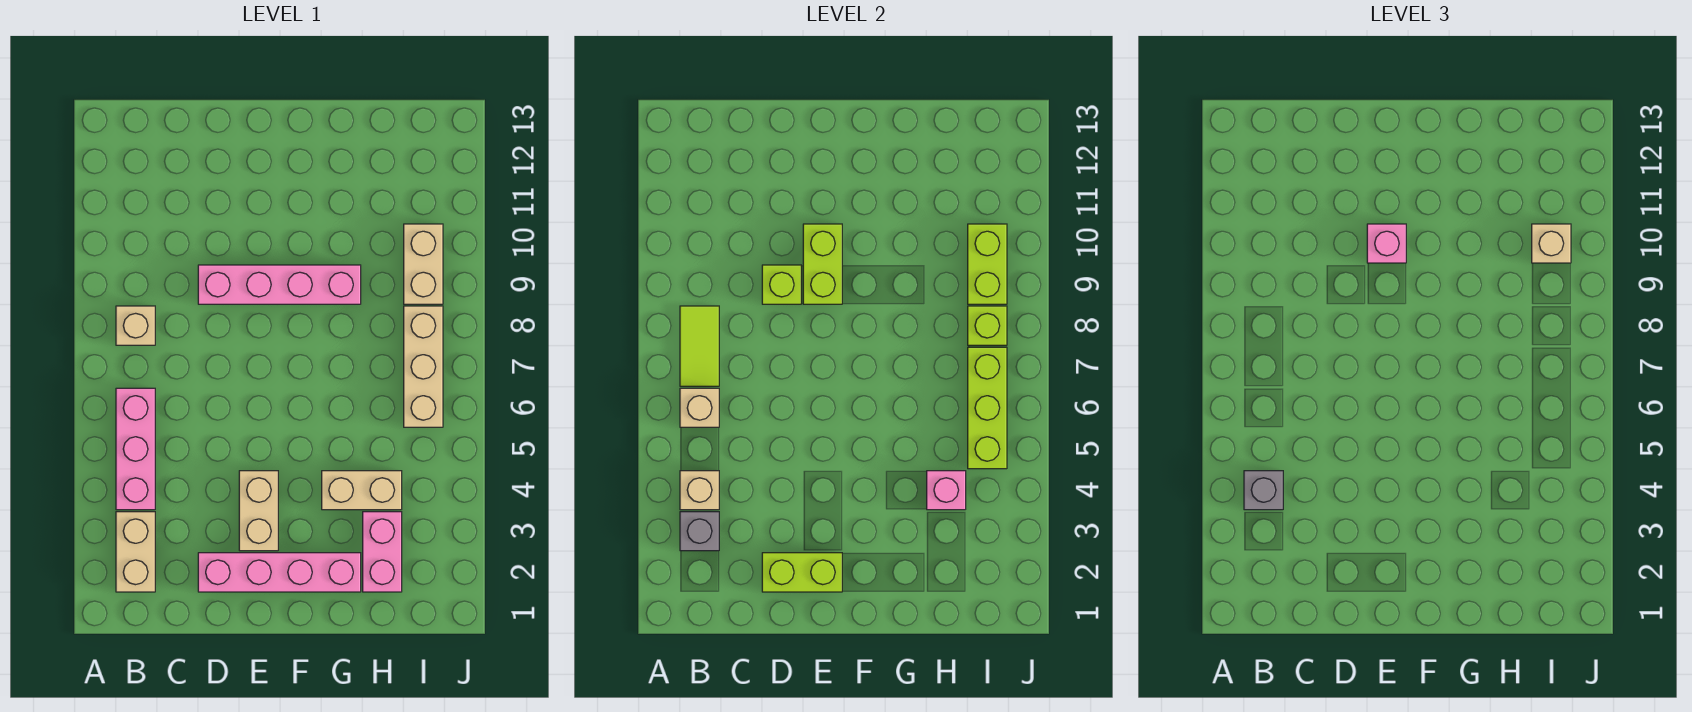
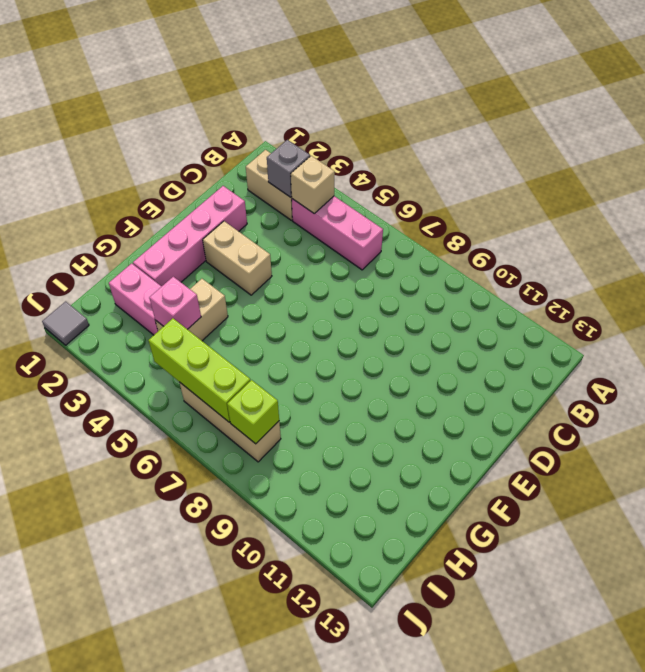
grey 1x1 tile [42,301,89,345] -> none
none -> tan 1x1 brick [116,306,155,345]
none -> pink 1x4 brick [198,265,361,304]
none -> tan 1x2 brick [404,224,443,304]

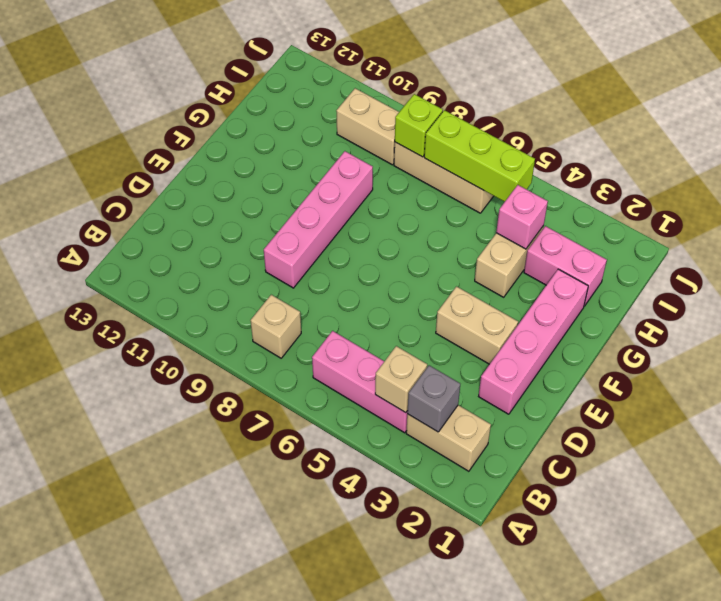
none -> tan 1x1 brick [680,388,719,427]
none -> lime 1x2 tile [680,306,719,386]
none -> lime 1x2 brick [762,553,842,592]

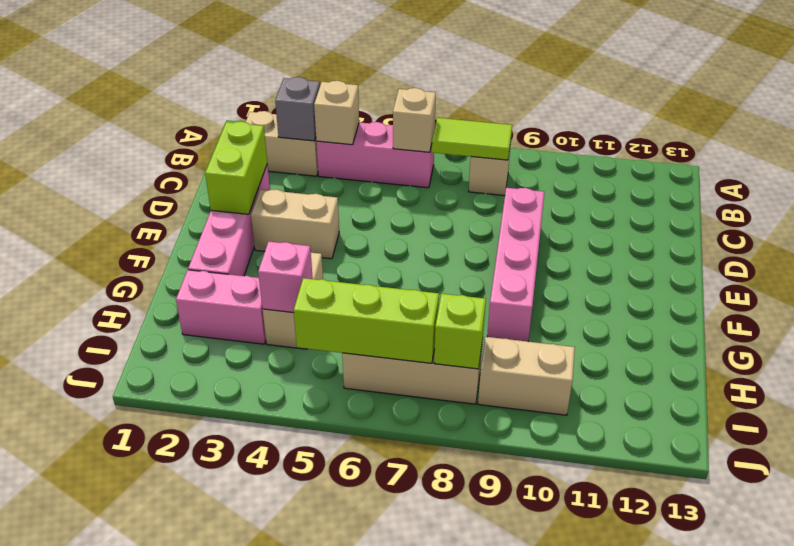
none -> lime 1x1 brick [762,265,801,304]
none -> lime 1x2 brick [803,224,842,304]
none -> lime 1x2 brick [968,224,1007,304]

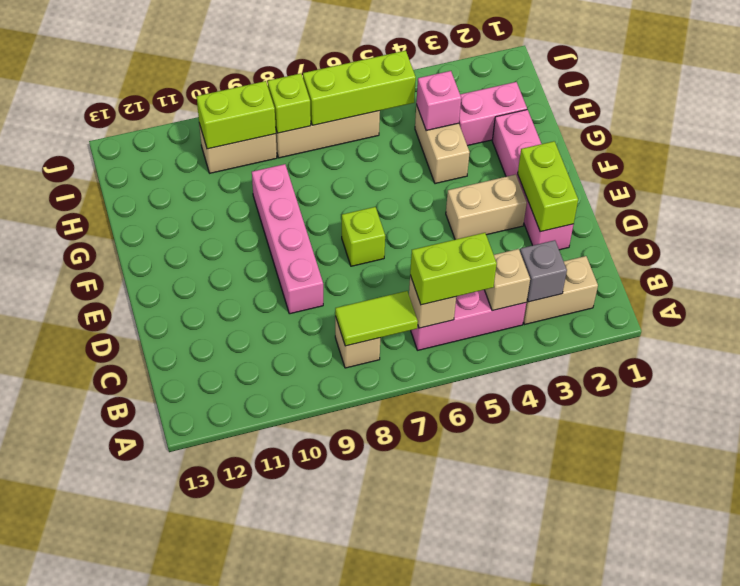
lime 1x2 brick [410,233,497,305] -> lime 1x2 brick moved to [803,224,842,304]
lime 1x1 brick [342,207,385,266] -> lime 1x1 brick moved to [762,265,801,304]
none -> grey 1x1 brick [1244,471,1283,510]
none -> pink 1x1 brick [1367,224,1406,263]
none -> tan 1x1 brick [1532,224,1571,263]

